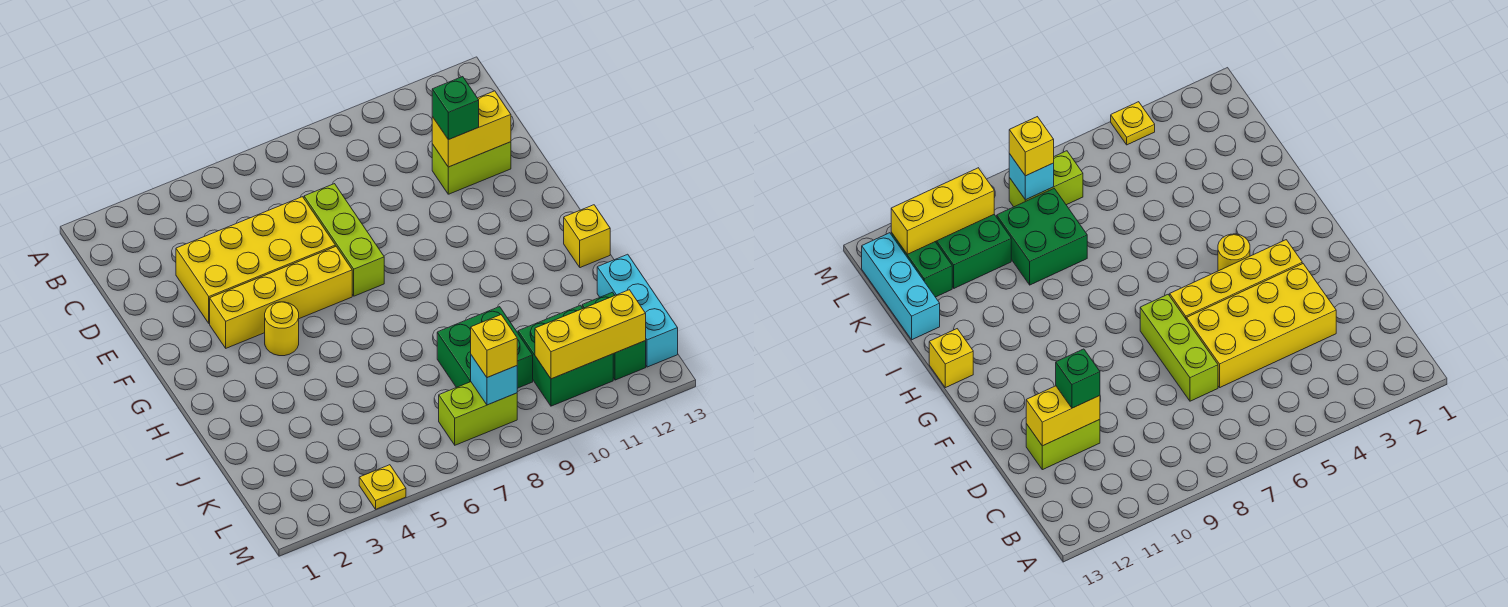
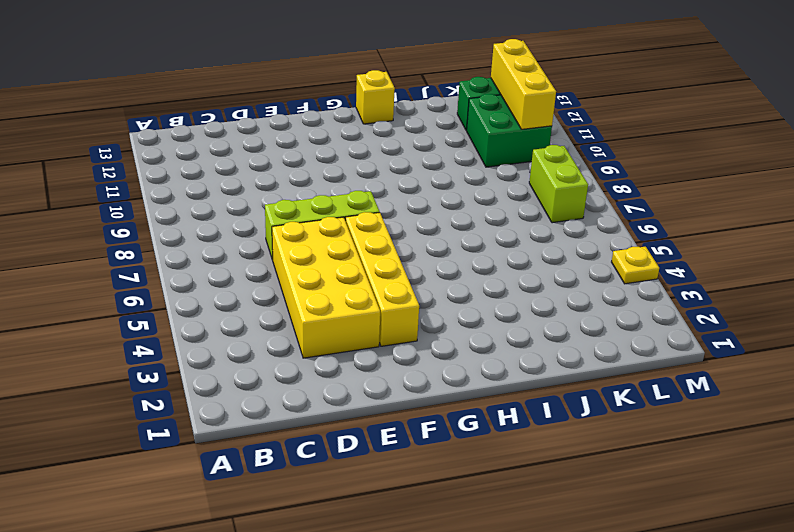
none -> lime 1x2 brick [432,142,511,194]
none -> yellow 1x1 round brick [265,302,299,356]
none -> green 2x2 brick [437,307,533,388]

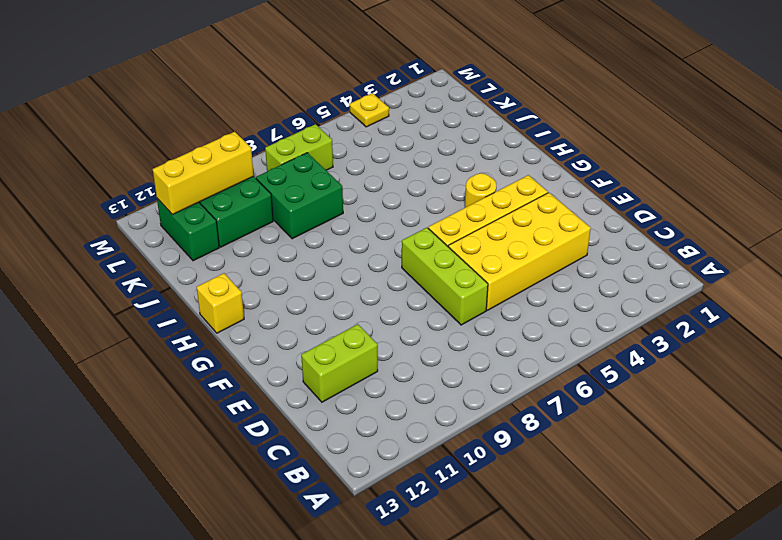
none -> cyan 1x3 brick [597,254,678,367]
none -> yellow 1x2 brick [432,91,511,167]
none -> cyan 1x1 brick [471,355,517,405]

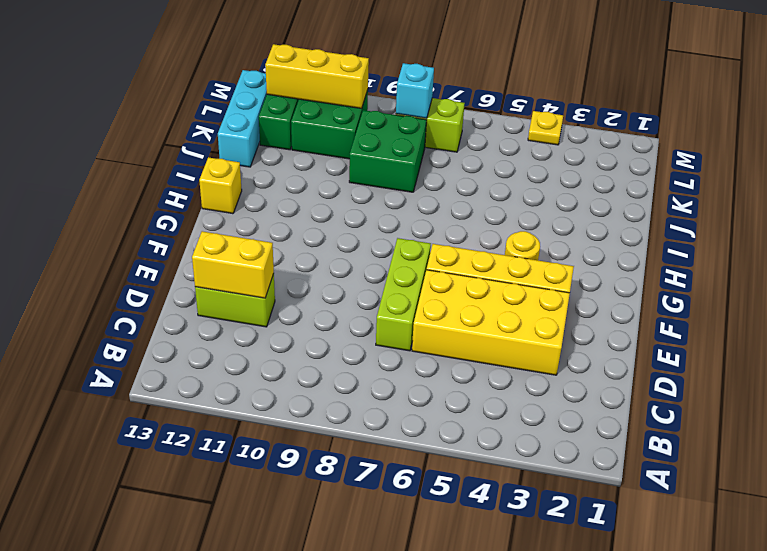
none -> green 1x1 brick [432,77,479,140]
none -> yellow 1x1 brick [471,315,517,378]

